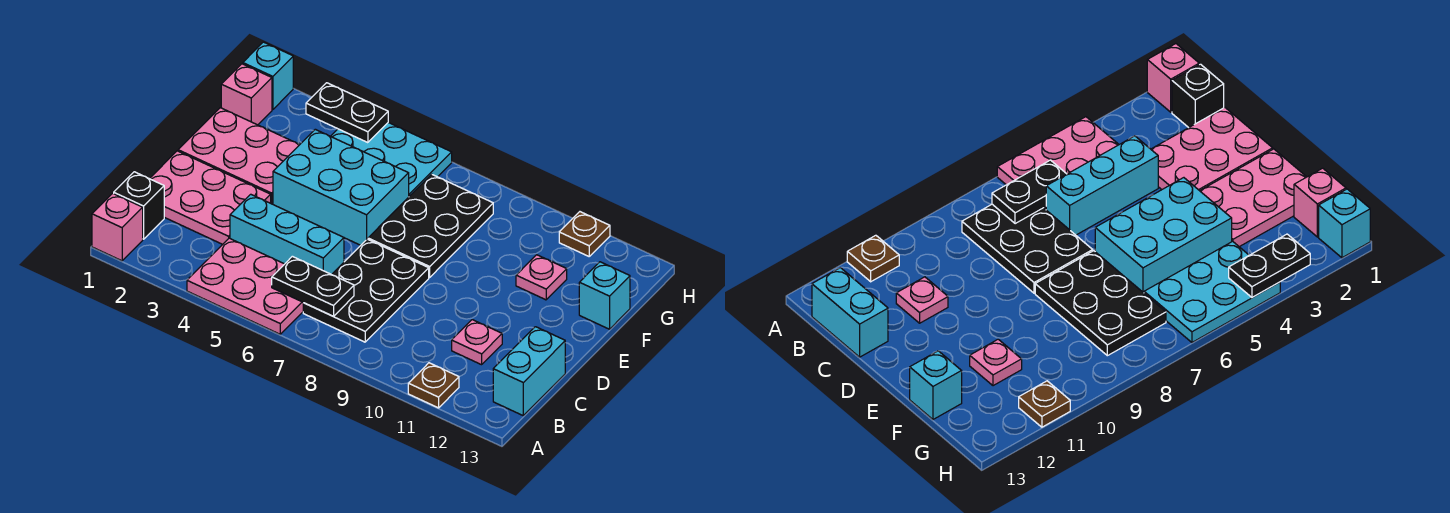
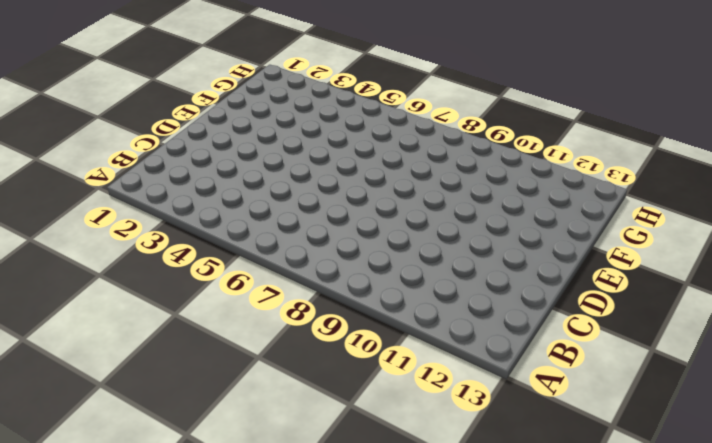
none -> pink 1x1 brick [92,193,143,261]
none -> pink 2x3 plate [187,238,303,334]
none -> brown 1x1 plate [408,363,459,408]

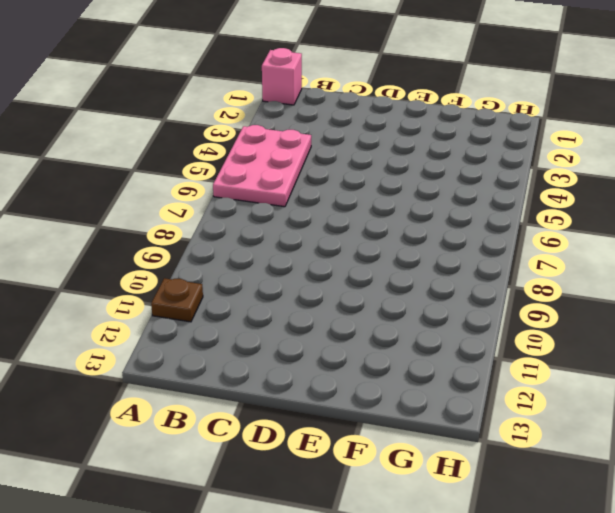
none -> black 1x1 brick [114,172,164,239]
none -> black 2x3 plate [303,239,429,342]
none -> cyan 1x2 brick [493,327,565,415]

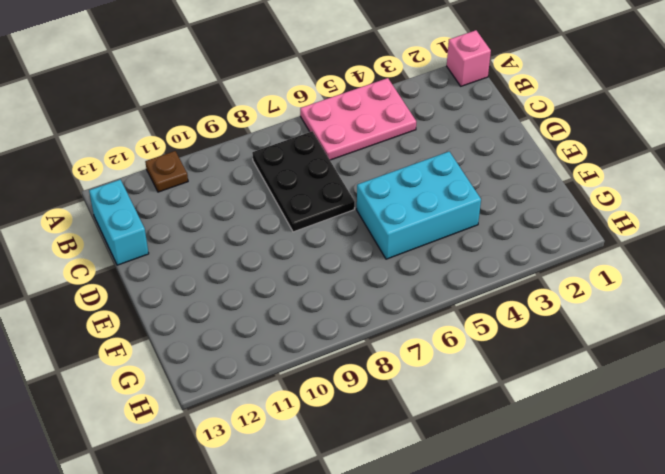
none -> black 1x1 brick [114,172,164,239]
none -> pink 2x3 plate [150,151,271,244]
none -> cyan 1x3 brick [230,194,344,275]

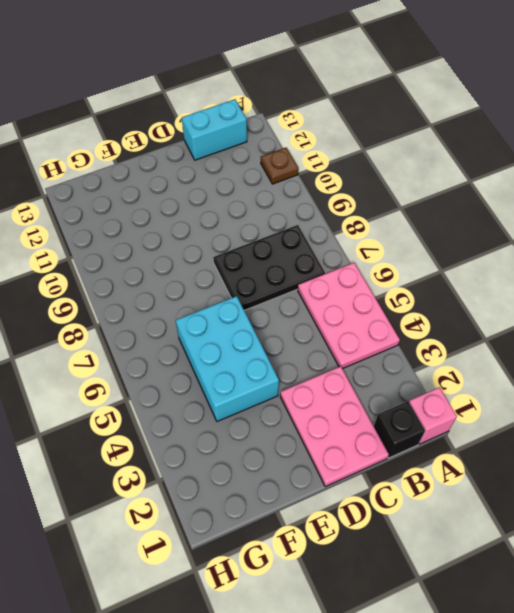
none -> cyan 1x3 brick [230,194,344,275]
none -> pink 1x1 plate [452,320,502,365]
none -> pink 2x3 plate [178,108,300,204]

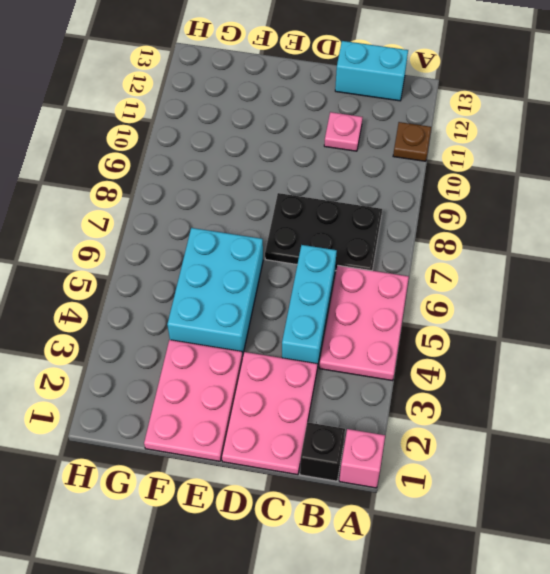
none -> black 2x3 plate [368,174,493,277]
none -> pink 1x1 plate [516,255,567,300]
none -> cyan 1x1 brick [579,262,630,329]

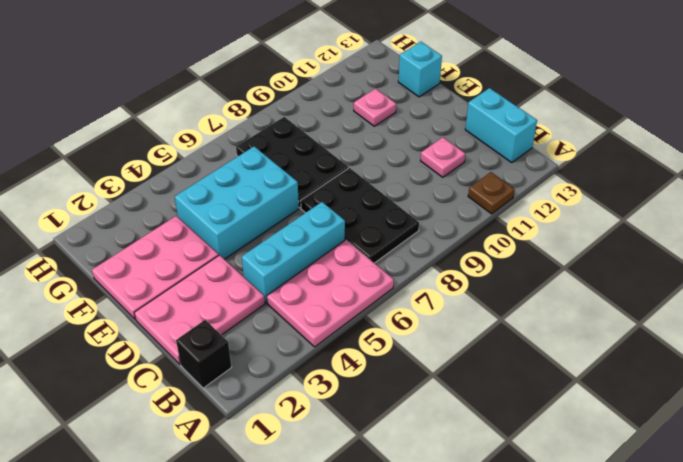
none -> pink 1x1 brick [92,193,143,261]
none -> pink 1x1 brick [221,64,272,125]
none -> cyan 2x3 plate [331,123,452,196]

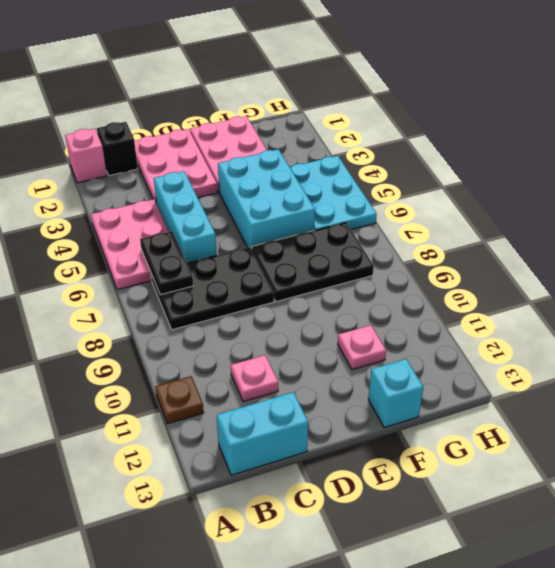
none -> pink 1x1 brick [221,64,272,125]
none -> cyan 1x1 brick [243,42,293,110]
none -> brown 1x1 plate [559,212,610,256]

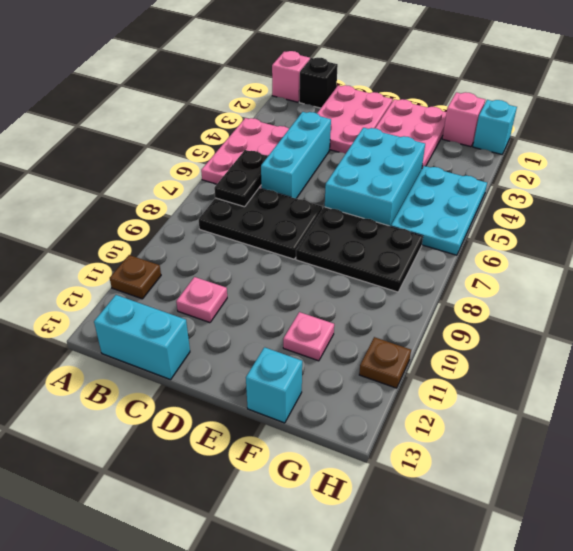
none -> black 1x2 plate [306,83,388,143]

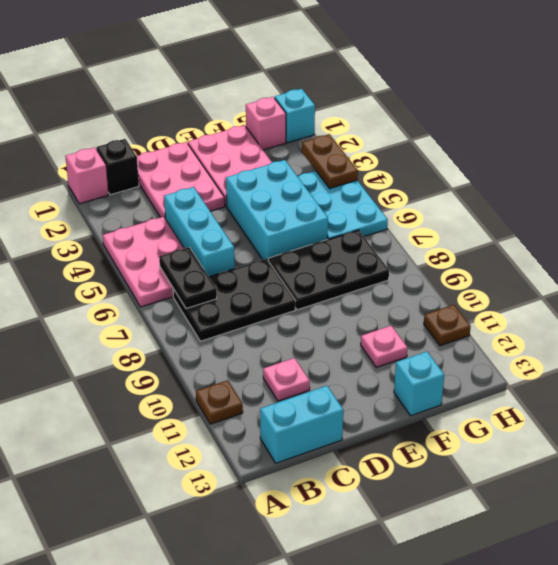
brown 1x2 plate [302,134,358,188] -> black 1x2 plate [306,83,388,143]

